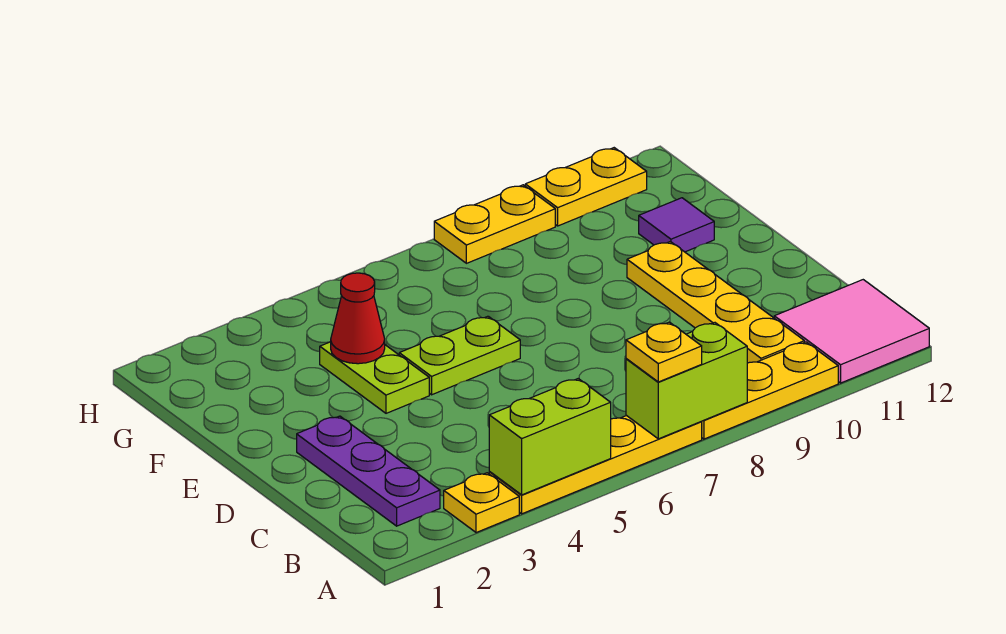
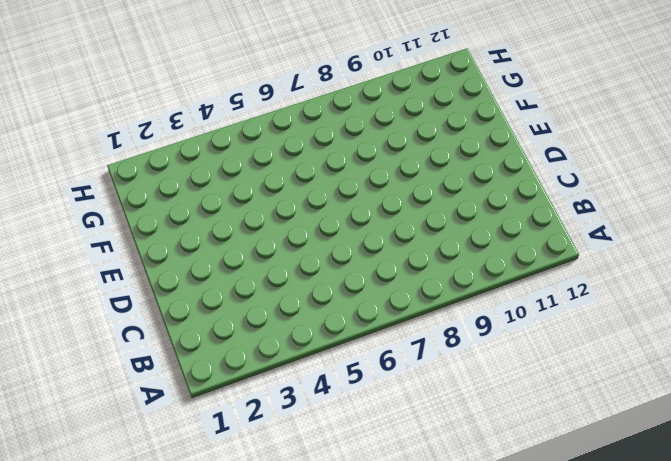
none -> yellow 1x1 plate [444,473,519,533]
none -> yellow 1x4 plate [489,415,702,514]
none -> yellow 1x3 plate [701,342,838,439]

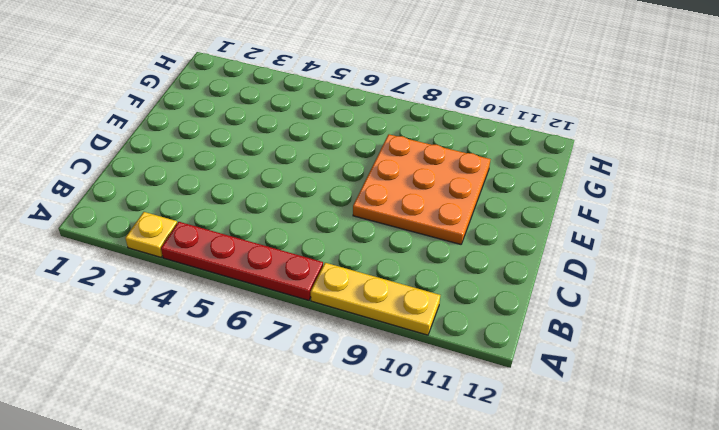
red 1x4 plate [161,222,323,300] -> yellow 1x4 plate [489,415,702,514]
orange 3x3 plate [353,134,491,244] -> yellow 1x4 plate [627,242,804,363]
none -> pink 2x2 tile [774,280,929,383]
none -> purple 1x3 plate [297,416,440,526]
none -> lime 1x2 plate [320,342,429,413]

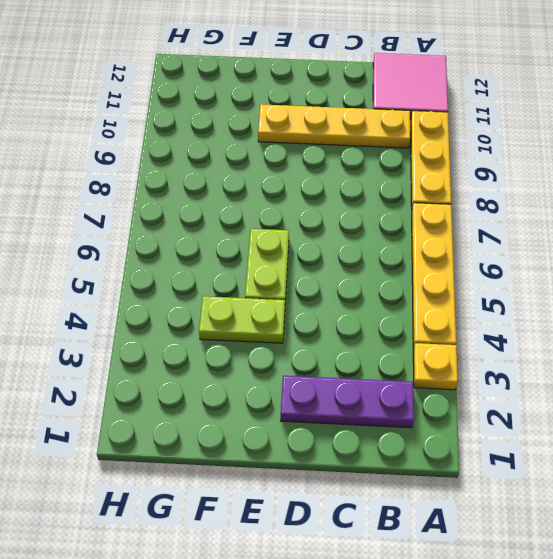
none -> purple 1x1 tile [639,198,714,252]
none -> yellow 1x2 plate [434,185,555,263]
none -> yellow 1x2 plate [525,148,647,226]

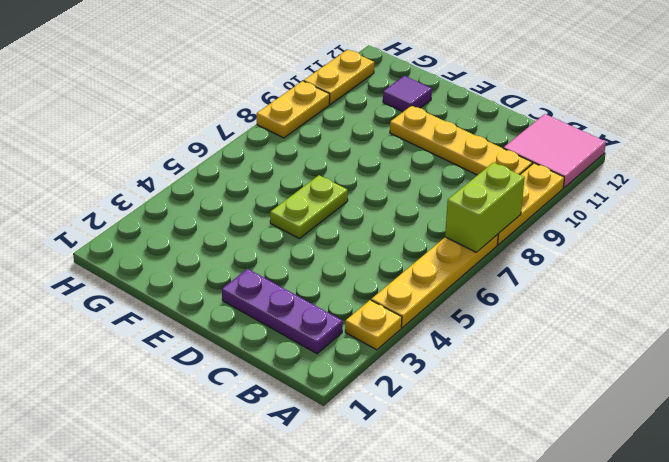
none -> lime 1x2 plate [320,342,429,413]
none -> lime 1x2 brick [489,379,611,495]
none -> red 1x1 cone [331,273,385,364]

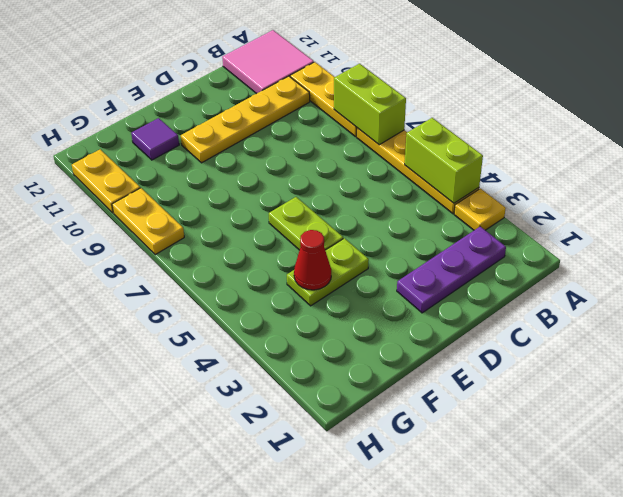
none -> yellow 1x1 plate [626,322,702,382]

